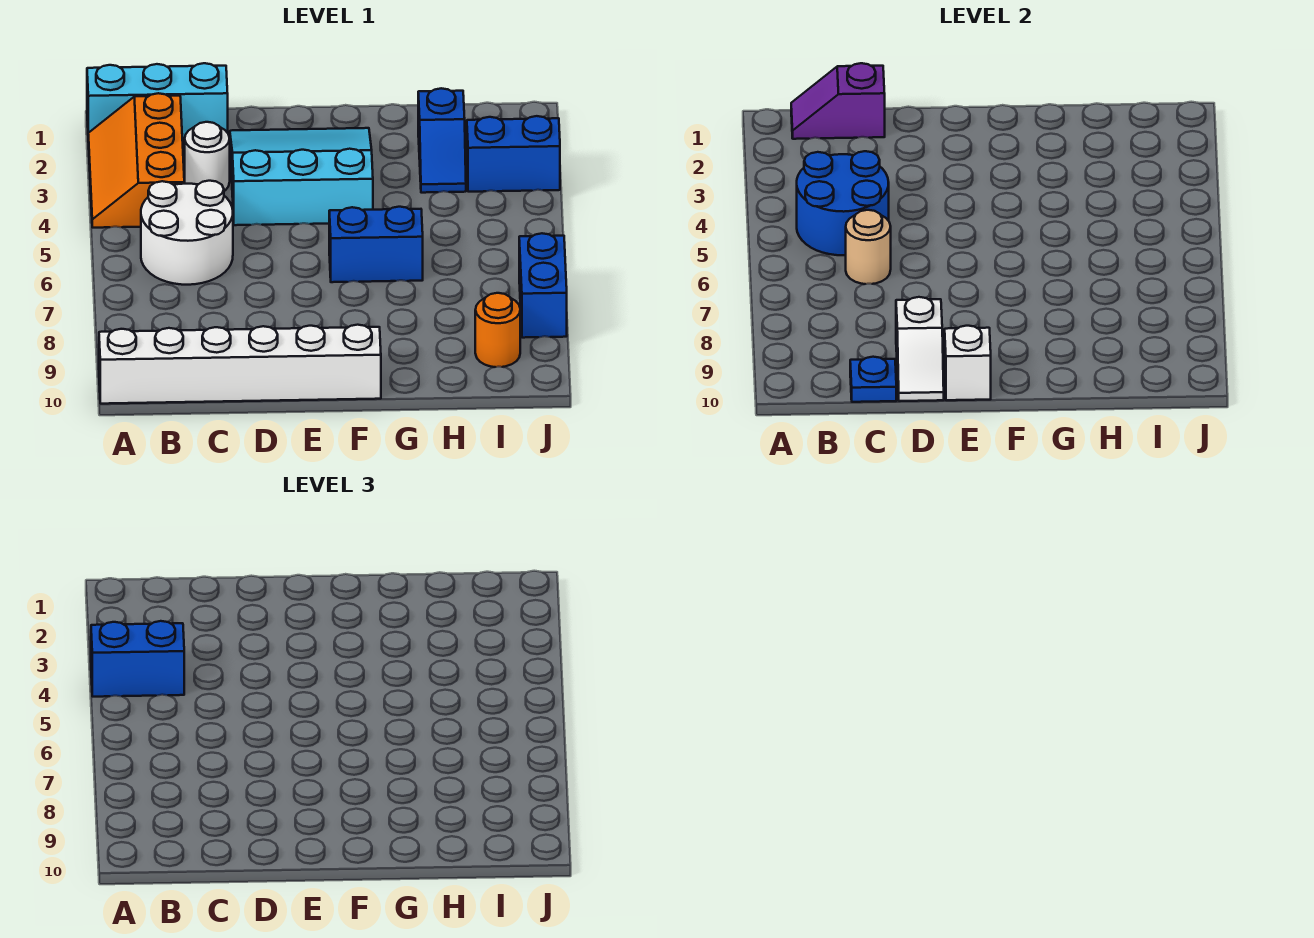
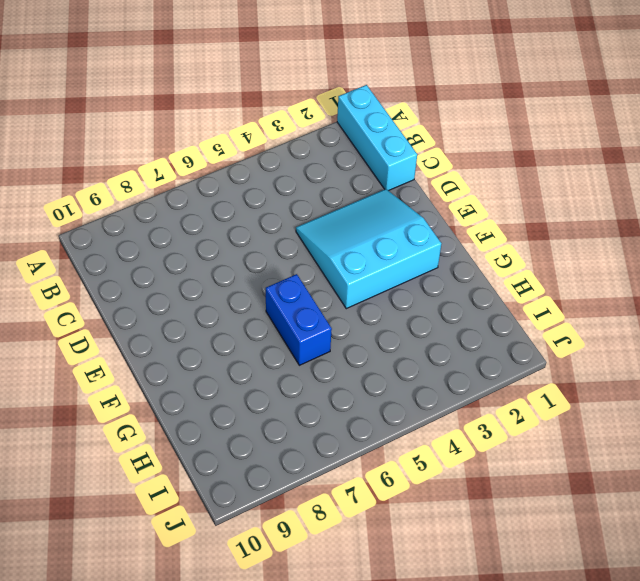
cyan 3x3 slope [296,189,441,309] -> cyan 3x3 slope turned to [230,128,373,225]
none -> orange 2x3 slope [88,93,184,228]
none -> white 1x6 brick [99,325,381,404]
none -> white 2x2 round brick [141,181,233,285]

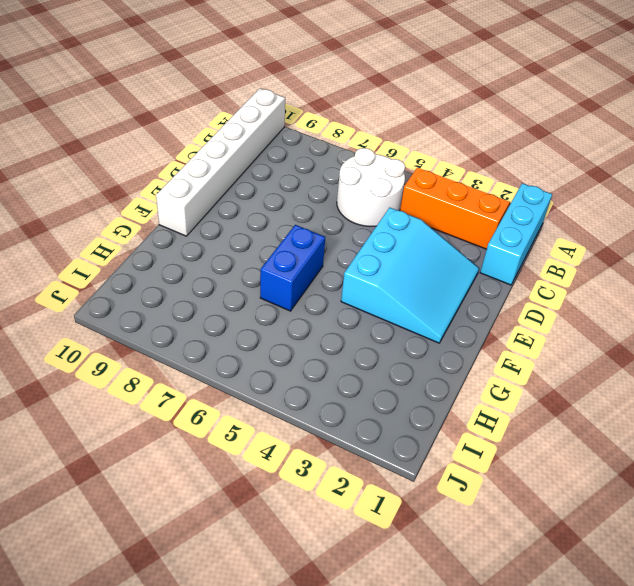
none -> white 1x1 round brick [185,122,230,191]
none -> blue 1x2 slope [418,88,466,193]
none -> blue 1x2 brick [467,116,560,192]

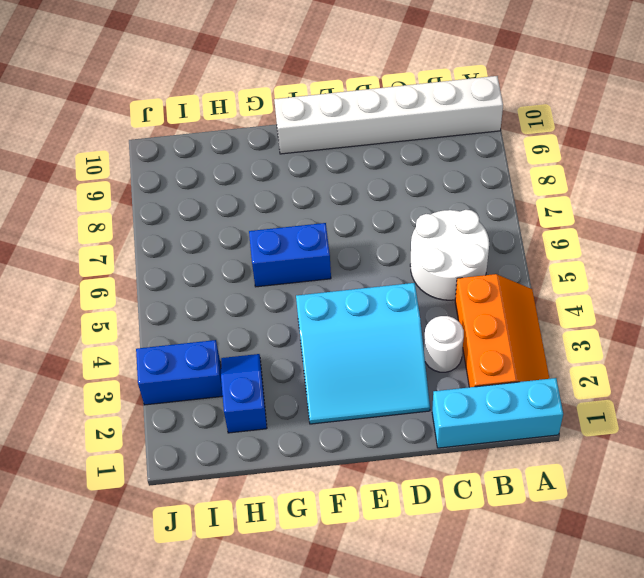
none -> orange 1x1 round brick [475,293,520,367]
none -> blue 1x2 brick [519,233,567,338]
none -> purple 1x2 slope [791,63,885,139]

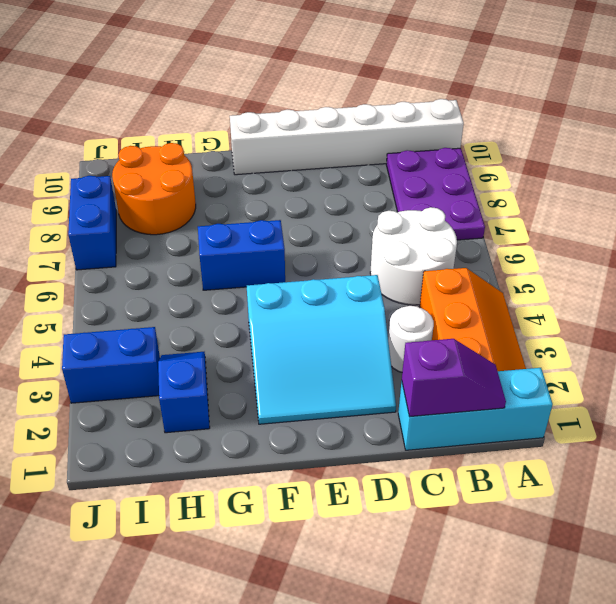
purple 2x3 plate [386,148,485,240] -> none
orange 2x2 round brick [112,143,196,235] -> orange 1x1 round brick [475,293,520,367]
none -> blue 2x2 round brick [797,151,889,255]
none -> tan 1x1 round brick [846,210,891,284]
none -> blue 1x1 plate [850,357,896,402]

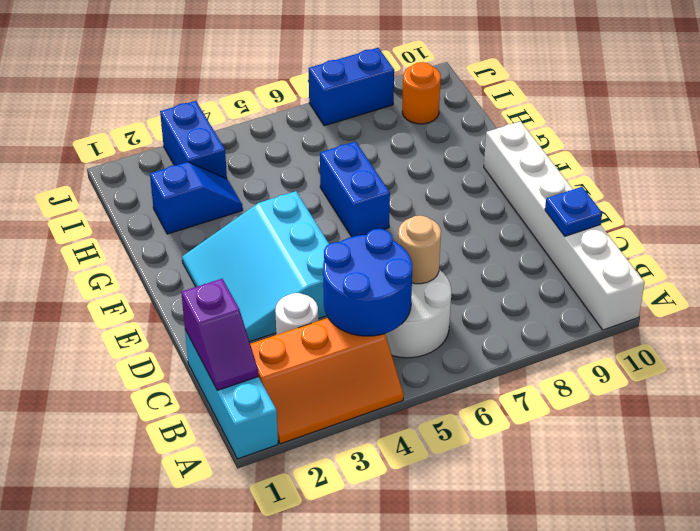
none -> white 1x2 slope [896,297,944,401]
none -> white 1x1 brick [945,326,991,400]
none -> blue 1x2 brick [91,621,184,697]

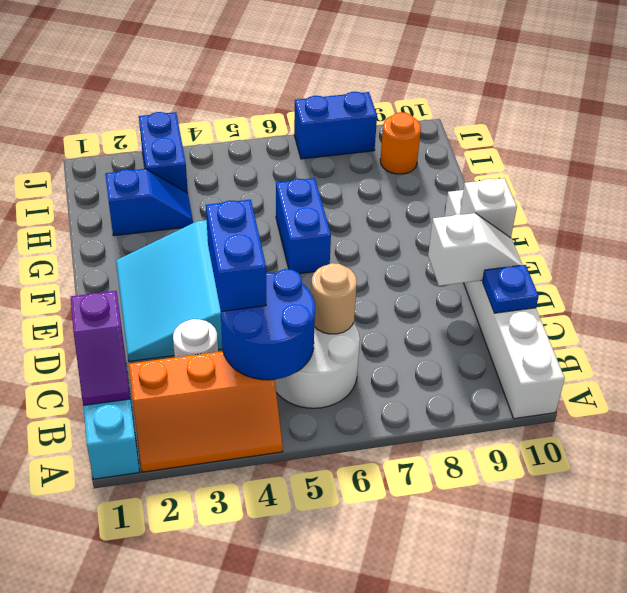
blue 1x2 brick [206,200,266,311] -> blue 1x2 brick moved to [91,621,184,697]

